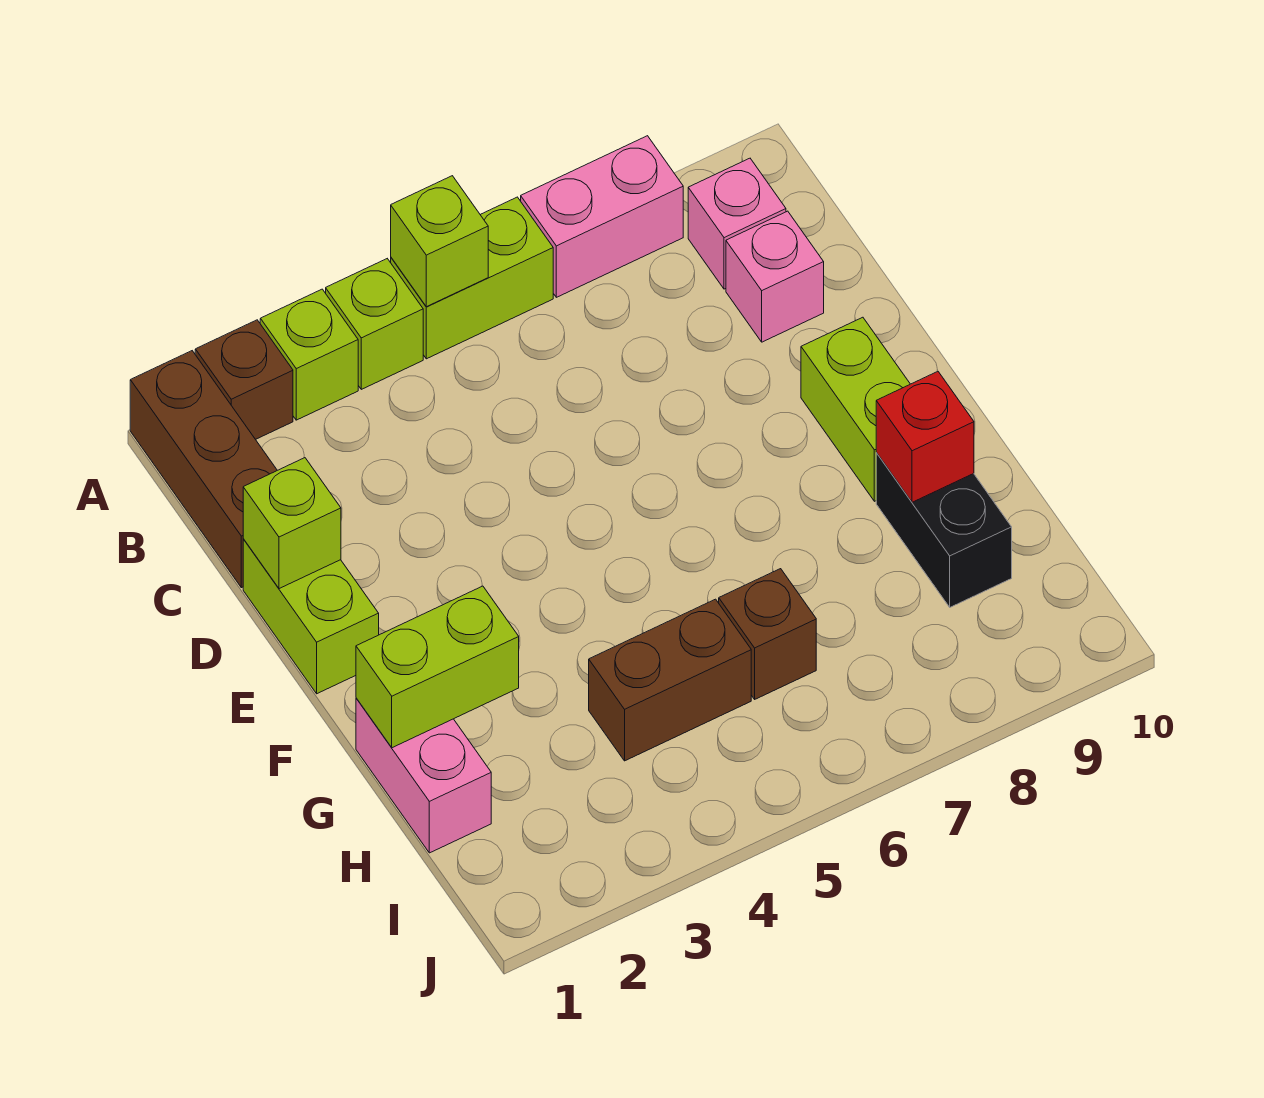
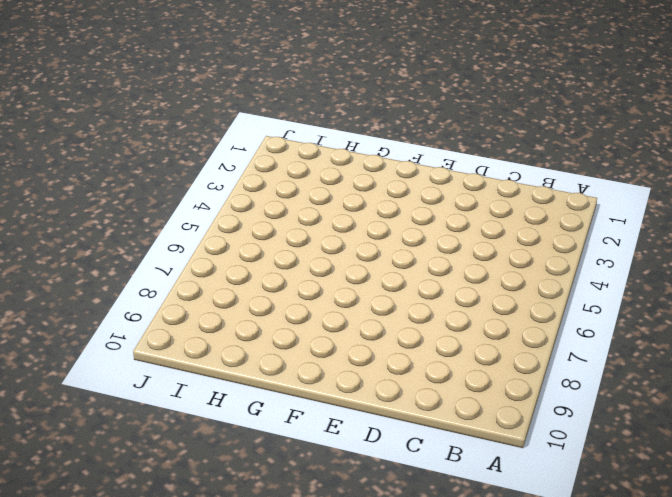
none -> brown 1x3 brick [130,351,277,588]
none -> brown 1x1 brick [195,320,293,439]
none -> lime 1x1 brick [260,289,358,420]

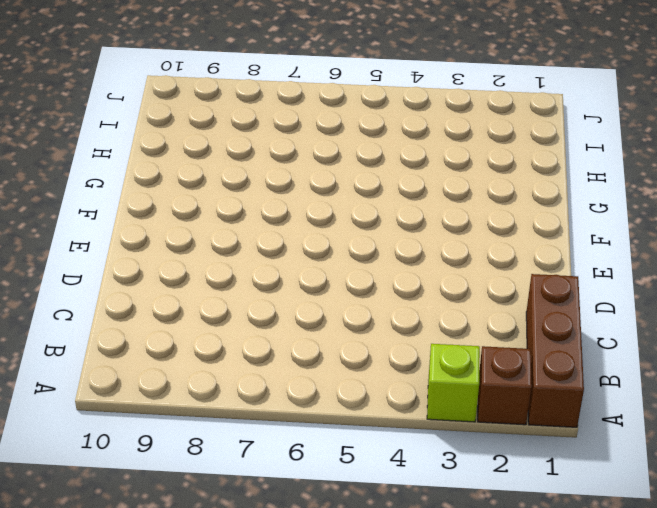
none -> lime 1x1 brick [326,259,423,389]
none -> lime 1x2 brick [391,197,553,359]
none -> pink 1x2 brick [521,136,683,297]

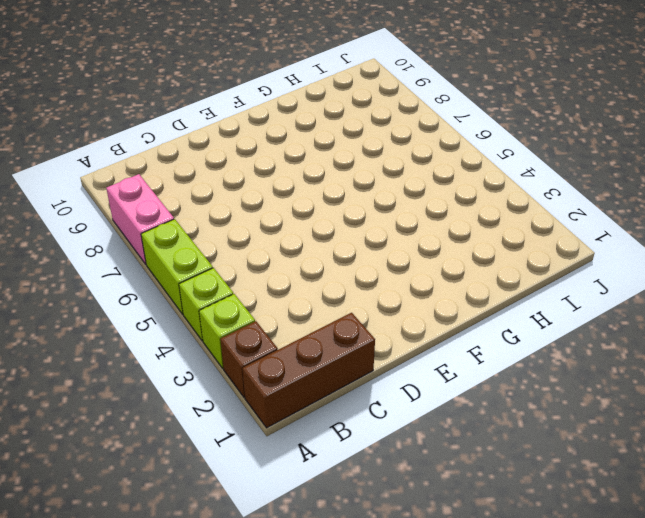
none -> pink 1x1 brick [688,158,786,289]
none -> pink 1x1 brick [726,211,824,342]
none -> lime 1x2 brick [243,539,379,694]

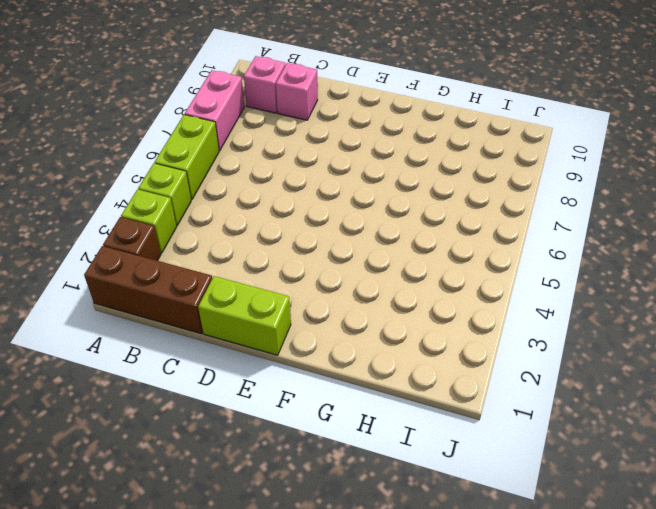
none -> lime 1x2 brick [801,317,910,501]
none -> pink 1x2 brick [356,698,491,853]
none -> black 1x2 brick [876,453,1012,607]

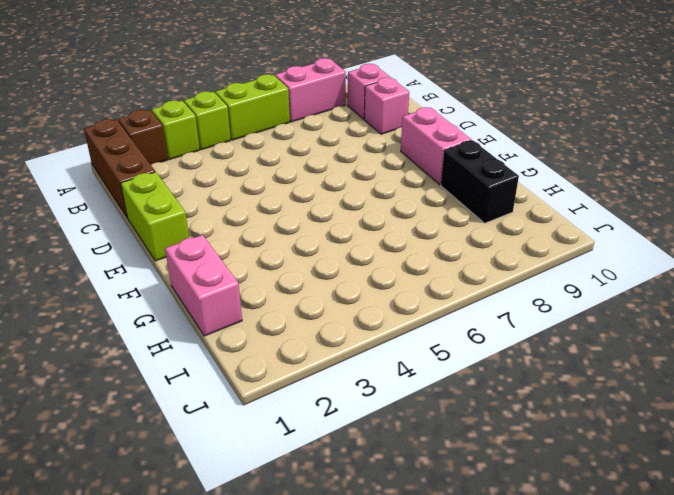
pink 1x2 brick [401,107,471,185] -> lime 1x2 brick [801,317,910,501]
none -> brown 1x2 brick [589,599,751,761]
none -> brown 1x1 brick [719,569,816,699]
none -> lime 1x1 brick [391,176,488,307]

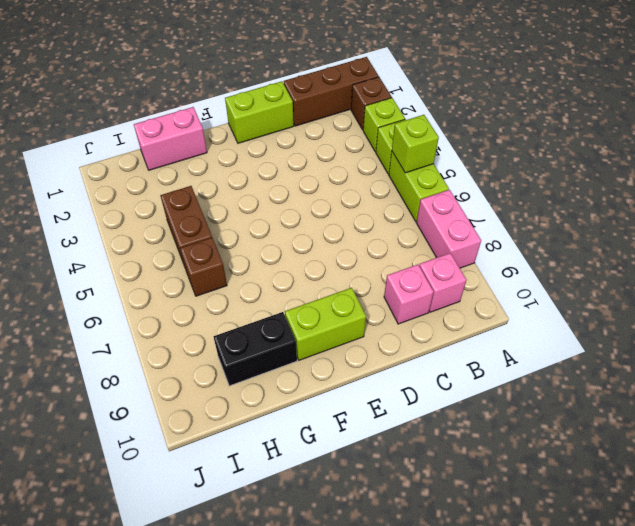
none -> lime 1x1 brick [243,458,341,589]
none -> lime 1x2 brick [356,586,519,748]
none -> red 1x1 brick [876,372,974,502]

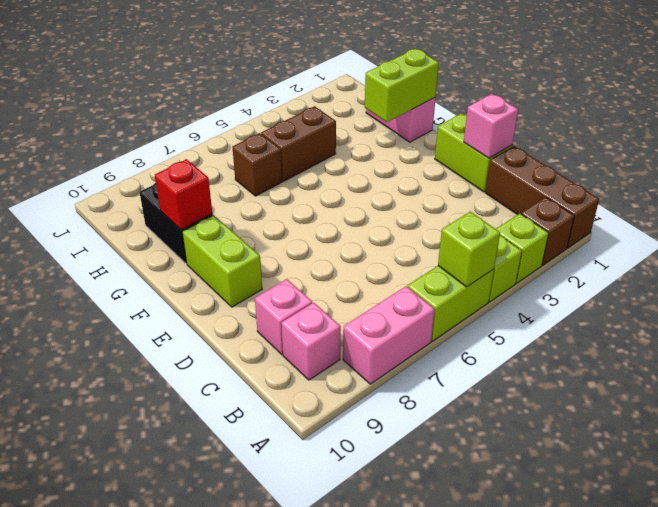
pink 1x1 brick [464,94,518,158] -> lime 1x1 brick [243,458,341,589]

